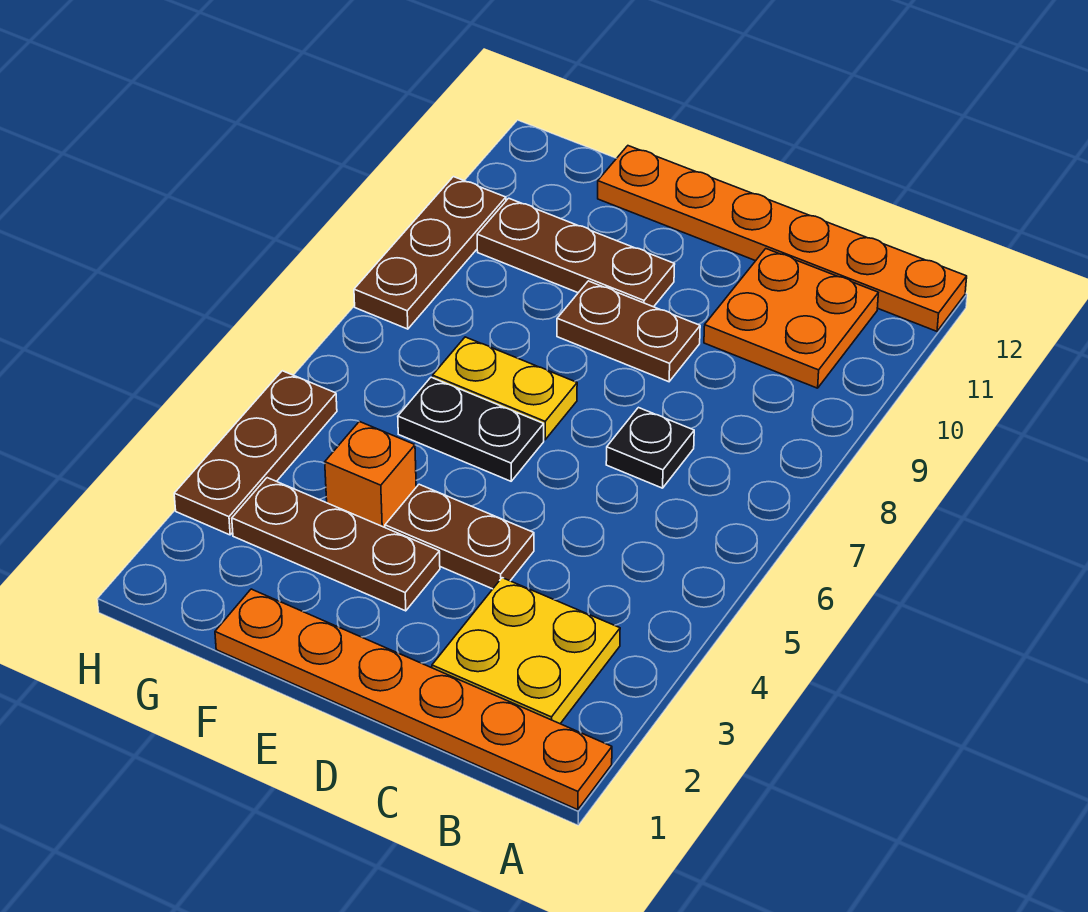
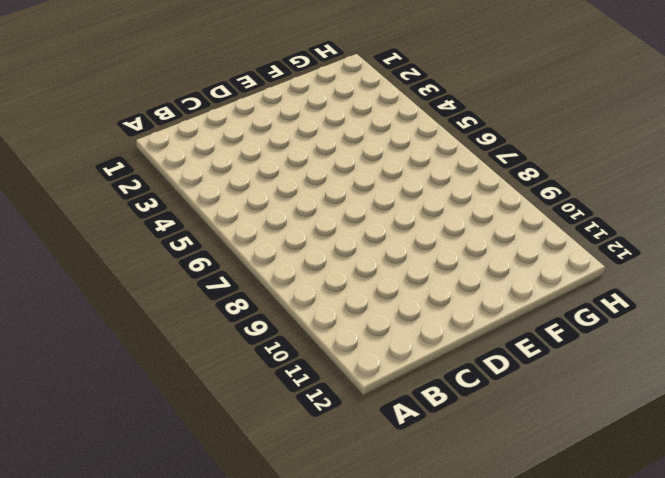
none -> orange 1x6 plate [215,589,612,810]
none -> orange 1x6 plate [598,146,967,331]
none -> yellow 2x2 plate [432,578,620,724]

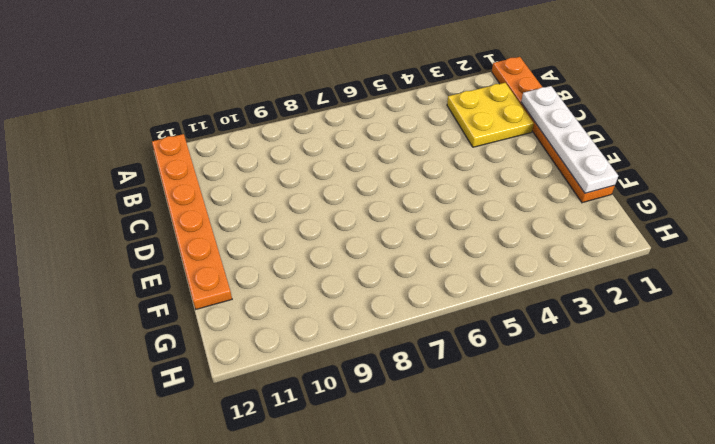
white 1x4 plate [521,86,618,193] -> none
none -> orange 2x2 plate [704,249,878,388]
none -> black 1x1 plate [606,408,694,488]
none -> brown 1x2 plate [385,484,534,589]

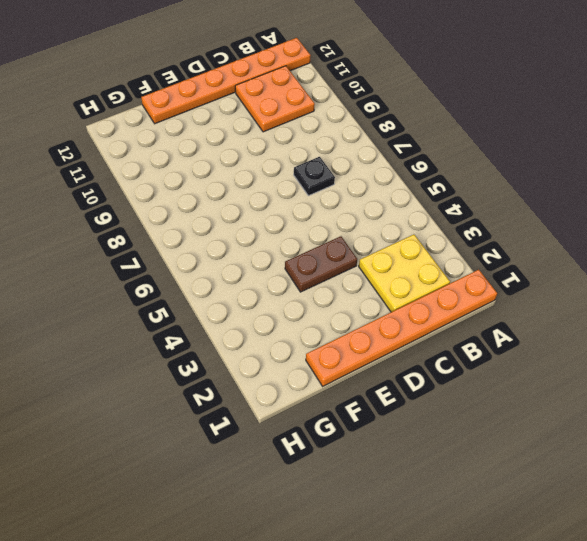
none -> brown 1x2 plate [557,281,700,382]
none -> brown 1x3 plate [232,478,440,611]
none -> black 1x2 plate [398,377,544,481]

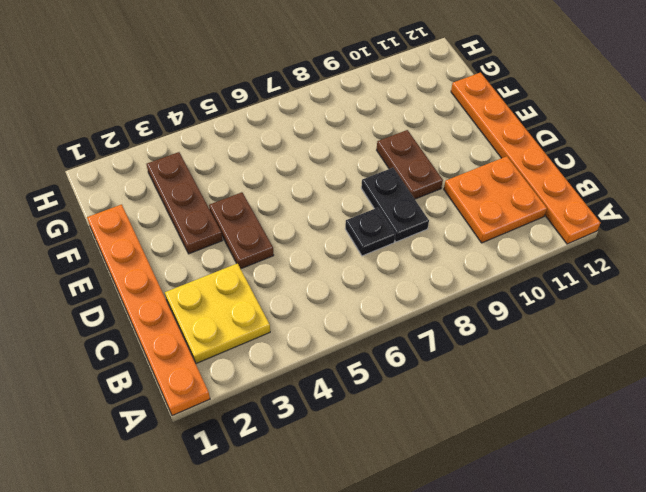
black 1x2 plate [361,168,429,242] -> black 1x2 plate moved to [398,377,544,481]
none -> yellow 1x2 plate [433,337,577,440]
none -> brown 1x3 plate [477,198,675,307]
none -> orange 1x1 brick [325,422,416,527]

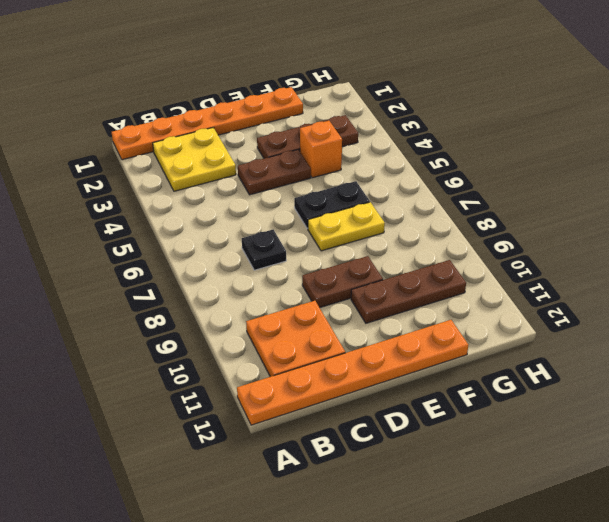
none -> brown 1x3 plate [174,371,337,535]
none -> brown 1x3 plate [354,177,506,329]

